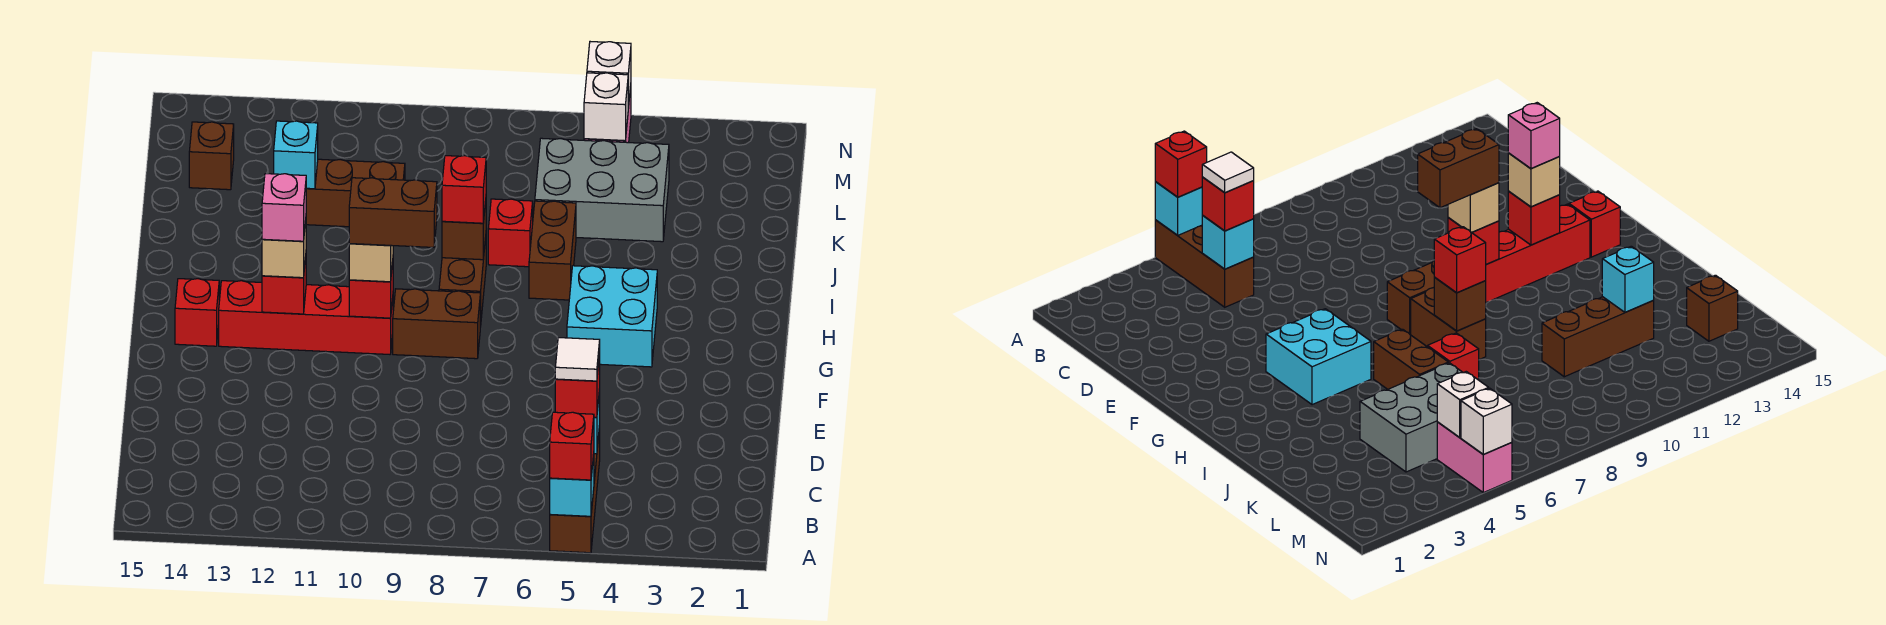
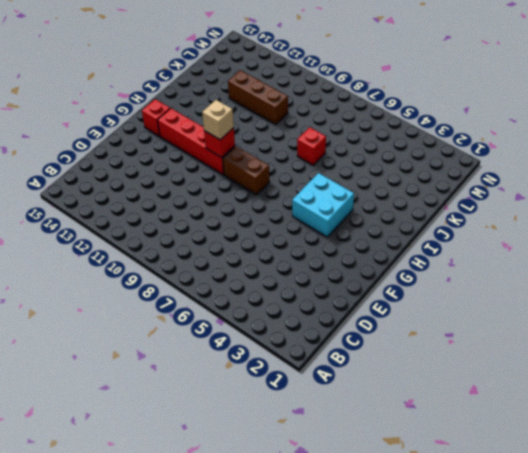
none -> brown 1x3 brick [550,426,600,553]
none -> brown 1x2 brick [439,238,486,327]
none -> brown 1x2 brick [529,201,576,300]

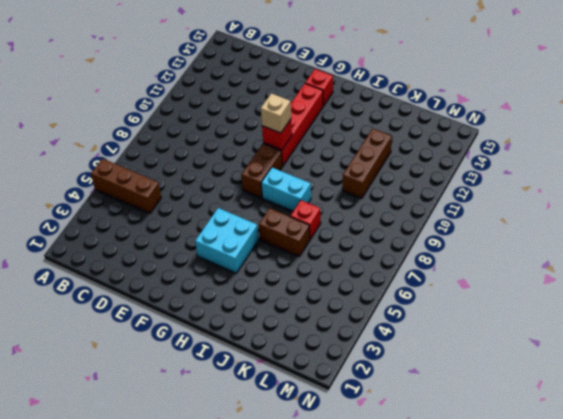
cyan 1x2 brick [261,167,311,211] -> brown 1x2 brick [439,238,486,327]
none -> grey 2x3 brick [535,138,669,242]
none -> brown 1x1 brick [189,122,234,190]
none -> pink 1x2 brick [1437,422,1512,493]

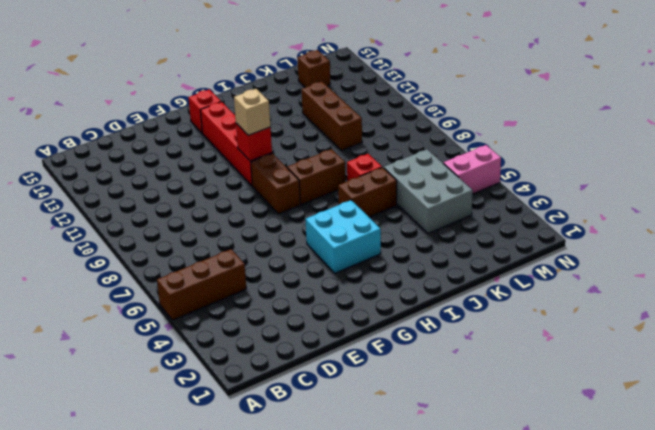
none -> cyan 1x1 brick [550,454,594,516]
none -> cyan 1x1 brick [1202,216,1254,269]
none -> red 1x1 brick [262,257,306,314]

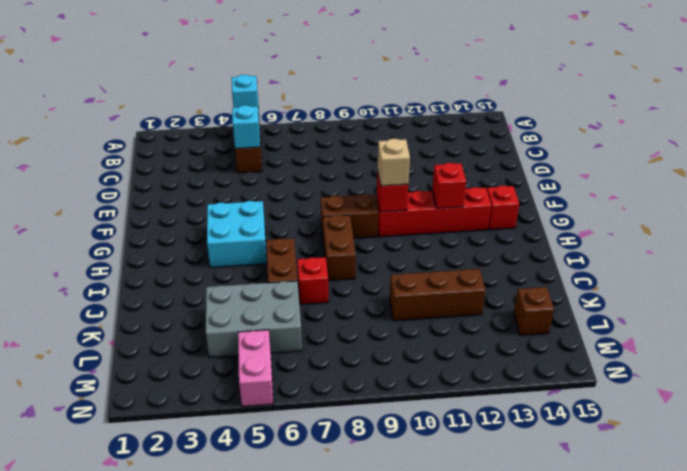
none -> brown 1x1 brick [442,201,486,260]
none -> cyan 1x1 brick [274,121,318,189]
none -> white 1x1 brick [584,73,628,141]

